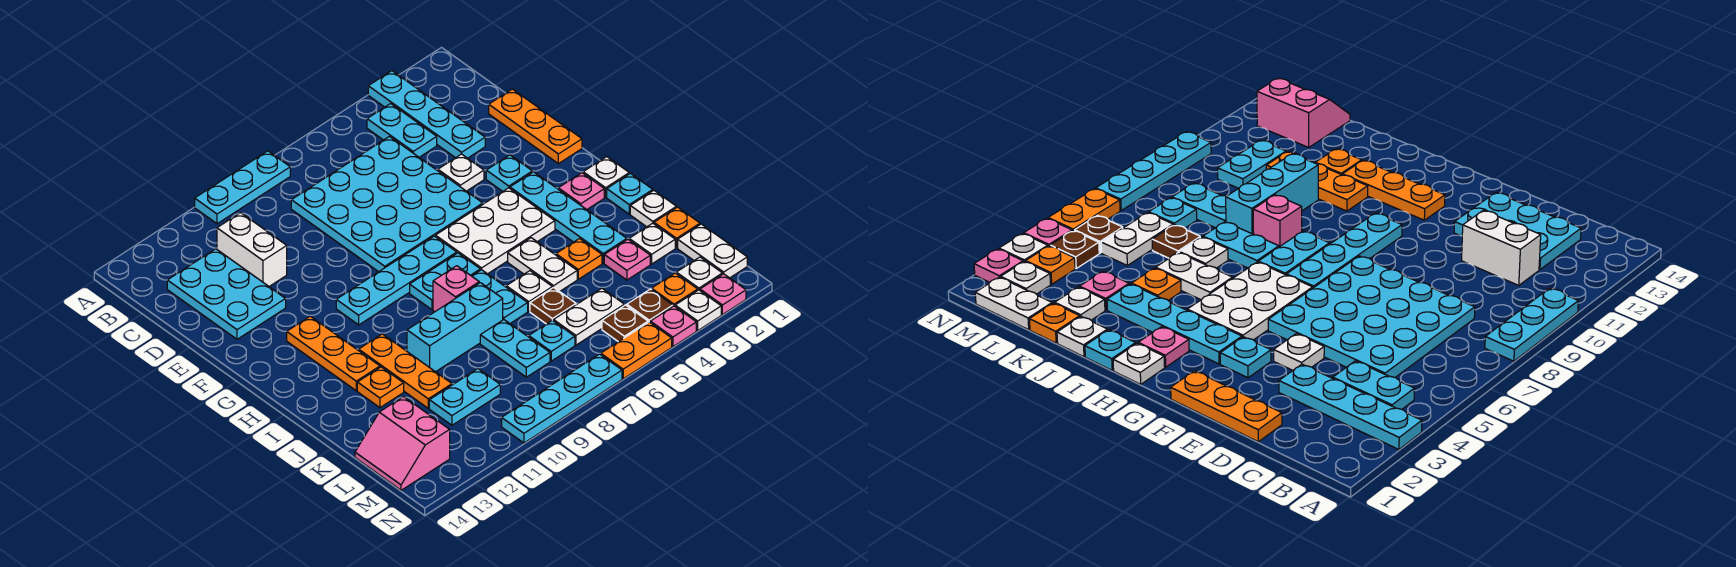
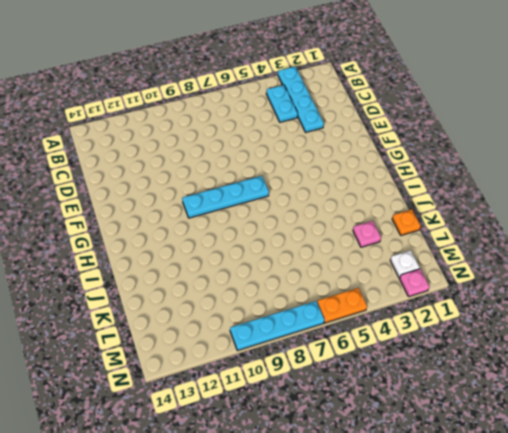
none -> cyan 1x3 plate [195,151,290,224]
none -> cyan 4x4 plate [291,137,483,272]
none -> white 1x2 brick [217,213,287,286]
none -> cyan 2x3 plate [167,249,286,339]

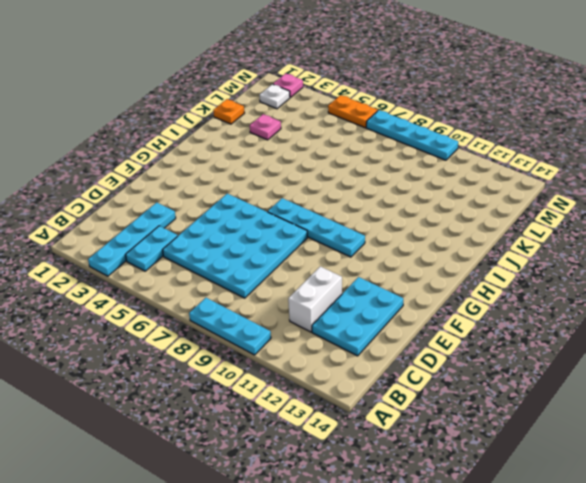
none -> orange 1x3 plate [489,89,582,164]
none -> white 1x1 plate [438,154,484,191]
none -> cyan 1x1 plate [486,155,532,191]
none -> cyan 1x4 plate [510,172,627,263]

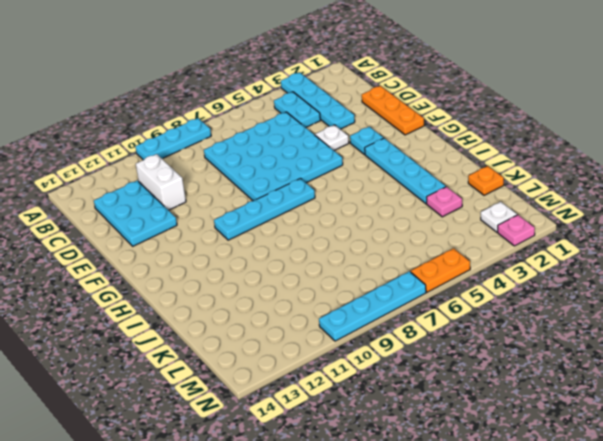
none -> white 2x3 plate [436,188,555,274]
none -> orange 1x3 plate [287,316,380,391]
none -> white 1x1 plate [583,157,629,197]
none -> pink 1x1 plate [558,173,604,210]

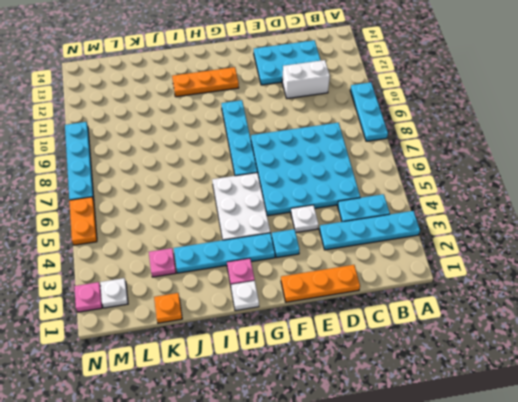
none -> cyan 1x2 plate [410,253,480,310]
none -> cyan 1x1 plate [607,173,653,214]
none -> white 1x2 plate [508,238,577,292]
none -> cyan 1x2 plate [472,270,528,323]

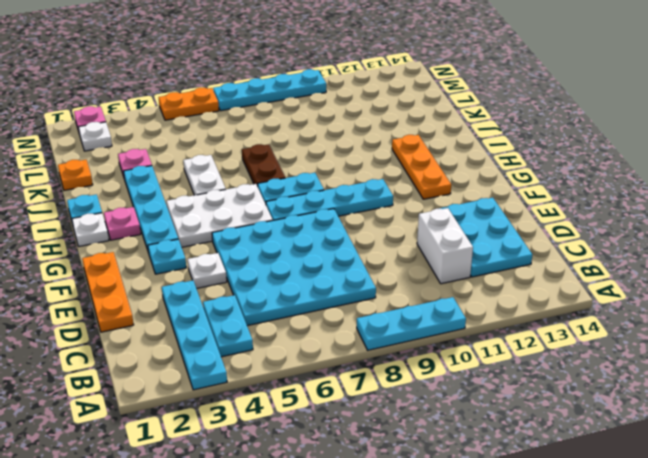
brown 1x2 plate [242,144,285,186] -> cyan 1x2 plate [472,270,528,323]
none -> pink 1x1 brick [433,266,479,312]
none -> orange 1x3 plate [359,334,452,408]
none -> white 1x1 plate [630,191,676,227]
none -> orange 1x1 plate [556,239,602,279]

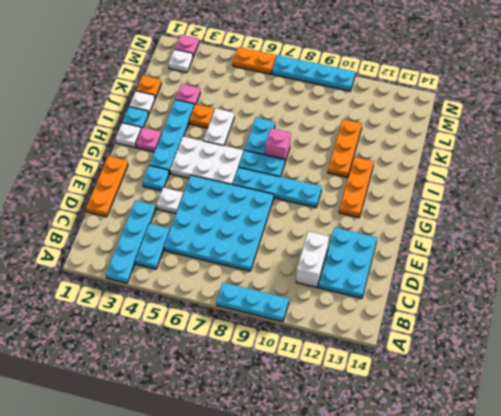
none -> white 1x1 plate [506,271,552,311]
none -> cyan 1x3 brick [407,283,503,372]
none -> orange 1x1 plate [357,367,404,408]
none -> white 1x1 plate [629,223,675,264]

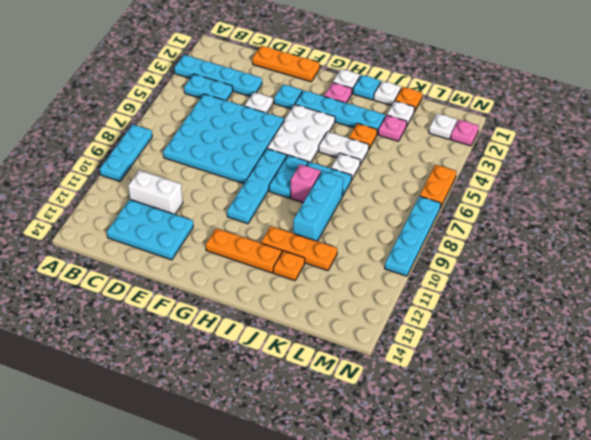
none -> brown 1x1 plate [530,287,576,324]
none -> cyan 1x2 plate [480,320,550,377]
none -> white 1x2 plate [678,224,747,278]
none -> white 1x2 plate [554,288,624,345]

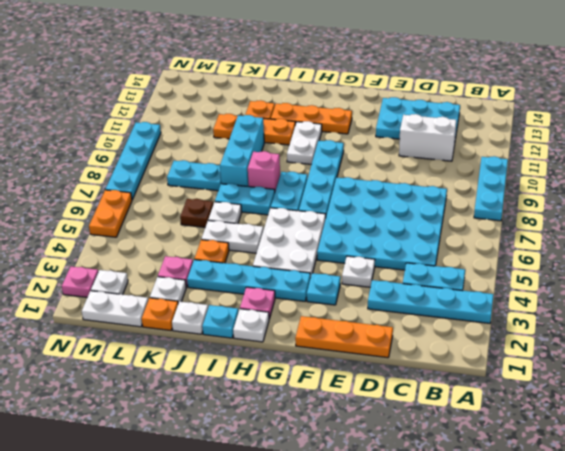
white 1x2 plate [287,121,322,164] -> white 1x2 plate moved to [554,288,624,345]
none -> cyan 1x1 plate [529,320,575,361]
none -> cyan 1x2 plate [429,369,500,425]
none -> pink 2x2 slope [355,397,450,490]
none -> orange 1x1 plate [652,273,698,306]

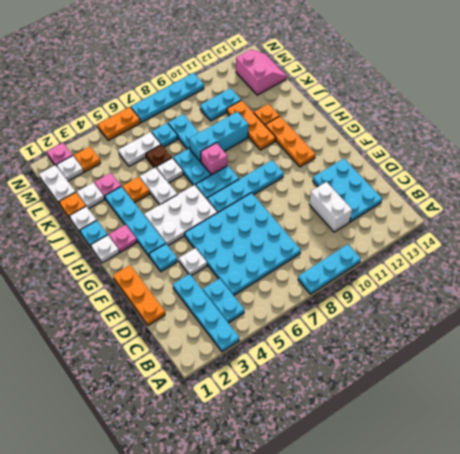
none -> brown 1x1 plate [627,289,673,322]
none -> brown 1x1 plate [602,305,648,342]
none -> white 1x1 plate [675,290,721,331]
none -> pink 1x1 plate [650,306,696,347]

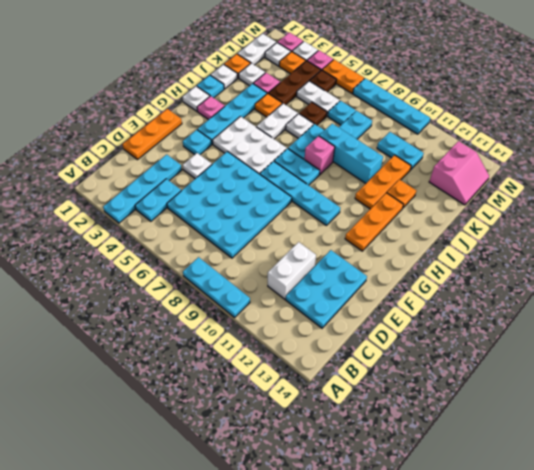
brown 1x3 plate [268,61,321,105] -> brown 1x1 plate [627,289,673,322]

